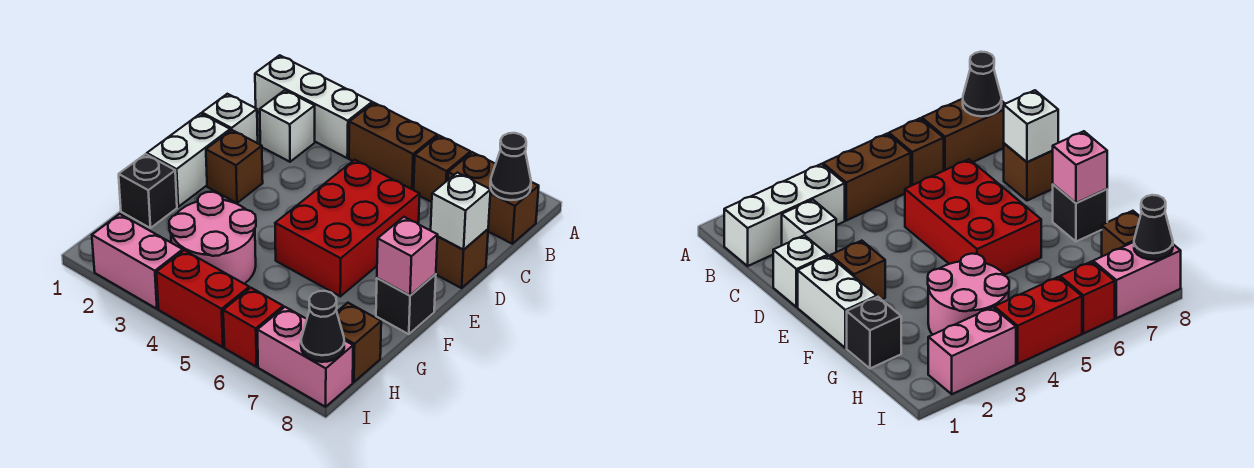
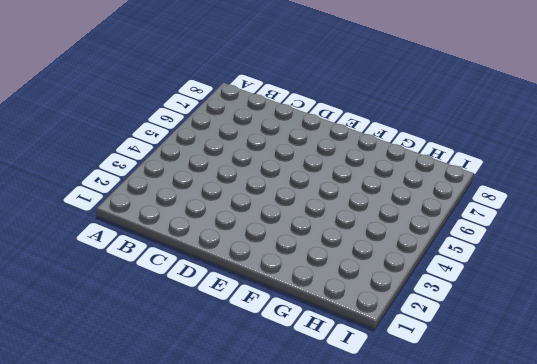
none -> white 1x3 brick [255,55,372,158]
none -> brown 1x2 brick [349,103,437,190]
none -> brown 1x1 brick [414,136,471,202]

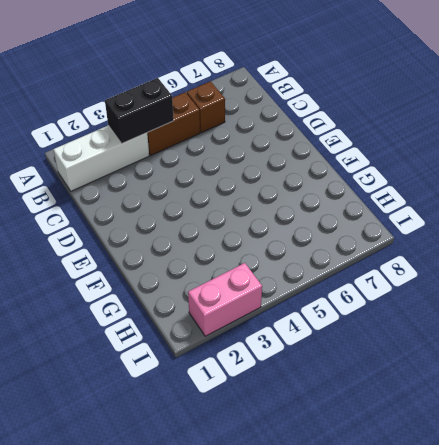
black 1x2 brick [105,78,174,143] -> none
none -> brown 1x2 brick [448,152,539,244]
none -> white 1x1 brick [260,90,315,162]
none -> white 1x1 brick [202,94,258,143]

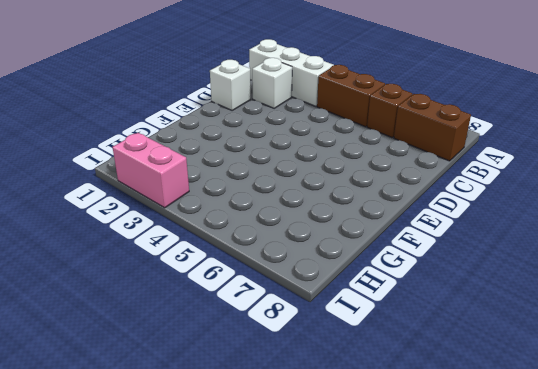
none -> red 2x3 brick [275,160,420,296]
none -> brown 1x1 brick [436,229,488,288]
none -> white 1x2 brick [147,113,230,207]

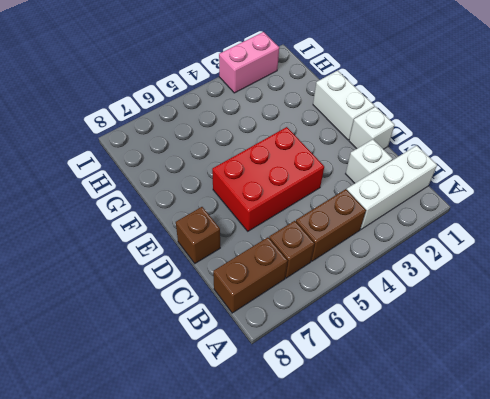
red 2x3 brick [212,127,324,231] -> red 2x3 brick turned to [275,160,420,296]
none -> brown 1x1 brick [206,130,263,203]
none -> black 1x1 brick [376,274,436,334]
none -> black 1x1 brick [119,154,177,228]

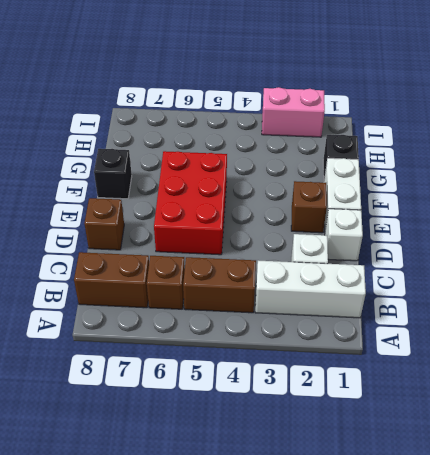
none -> pink 2x2 round brick [169,192,256,284]
none -> brown 1x1 brick [337,303,381,382]
none -> red 1x2 brick [156,250,249,347]

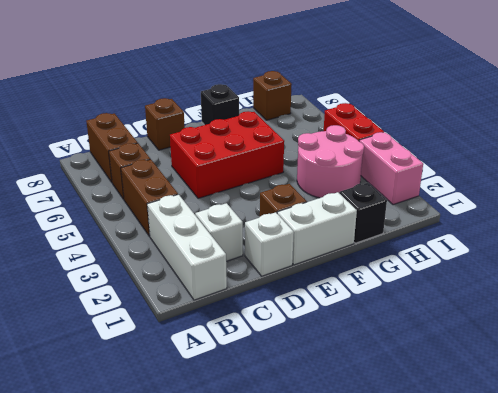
none -> red 1x1 brick [223,288,283,367]
none -> pink 1x2 brick [257,307,353,407]
none -> black 1x1 cone [490,133,531,200]

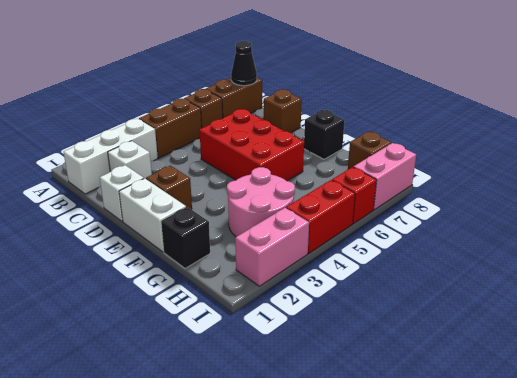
none -> white 1x1 brick [431,173,491,250]
none -> pink 1x1 brick [377,217,437,296]
none -> black 1x1 cone [301,291,344,362]

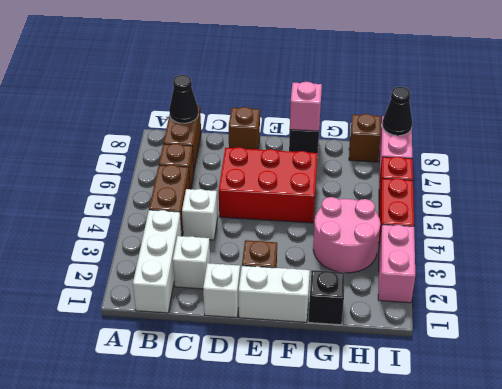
white 1x1 brick [182,189,218,240] -> white 1x1 brick moved to [431,173,491,250]

